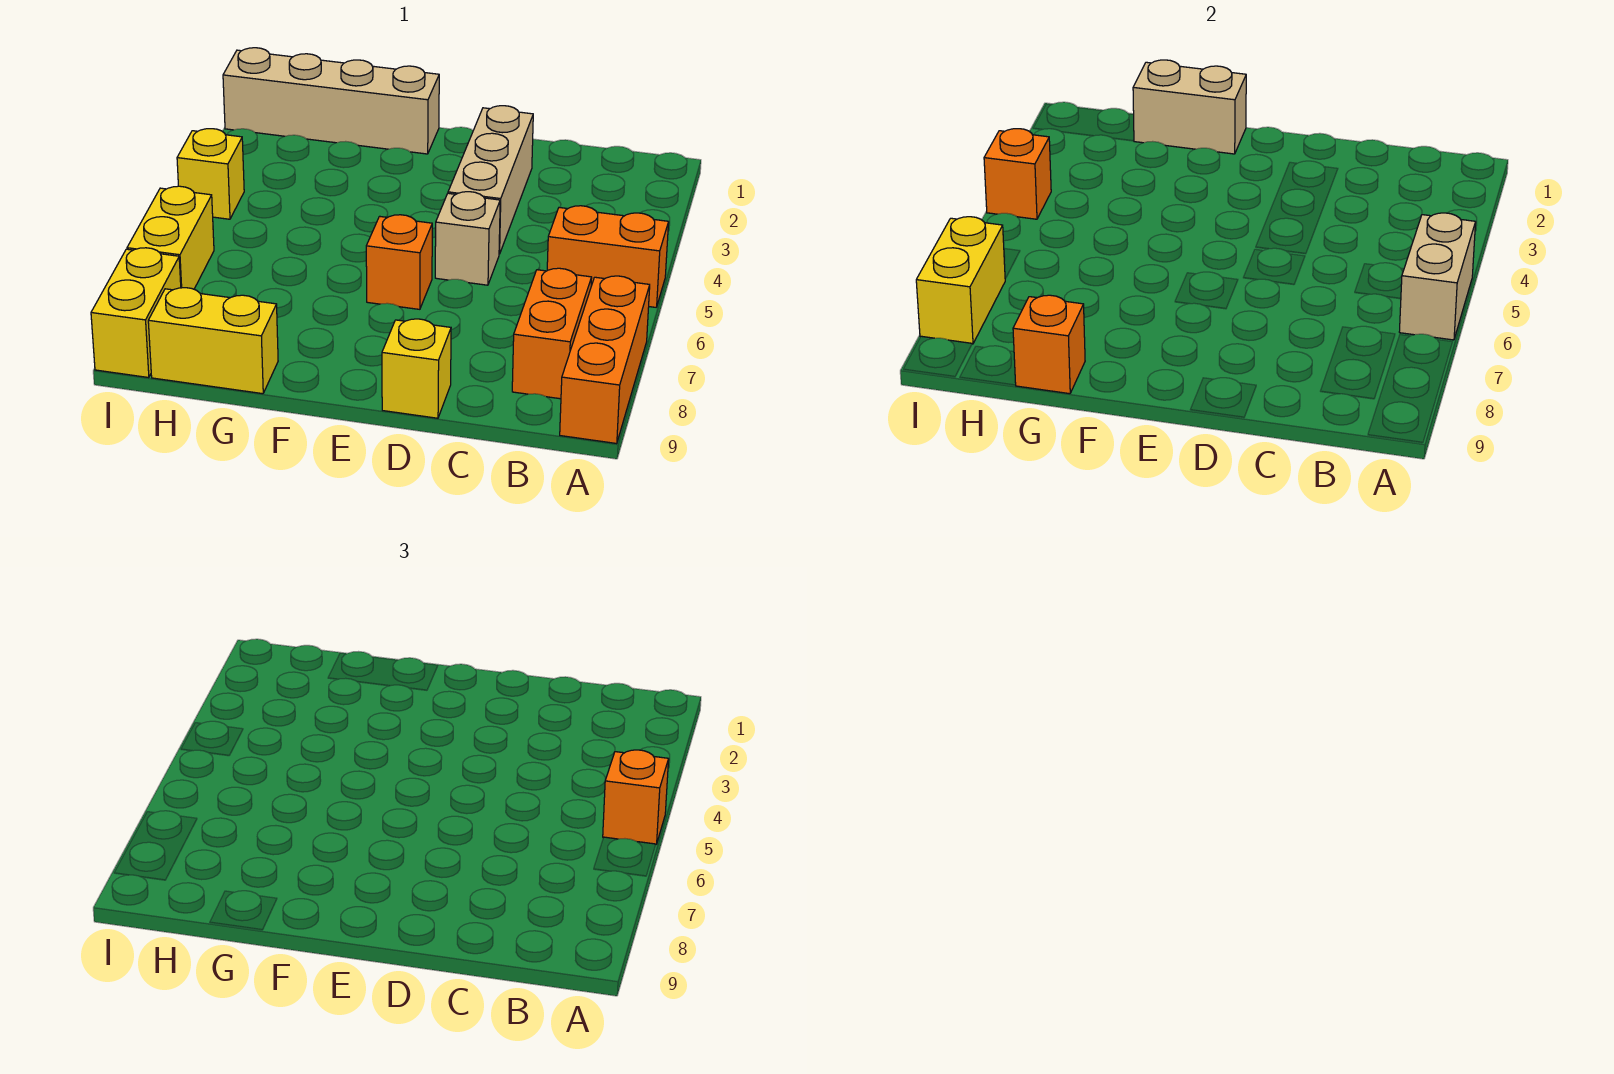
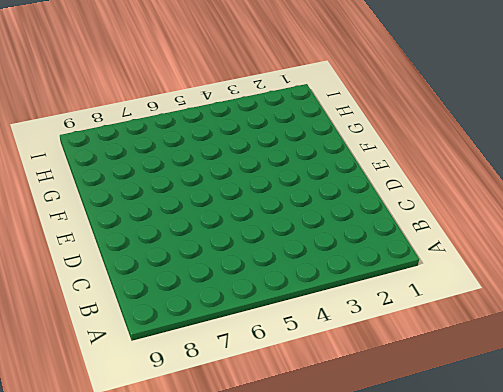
none -> orange 1x2 brick [547,206,669,307]
none -> orange 1x3 brick [560,276,650,444]
none -> orange 1x2 brick [512,268,592,399]

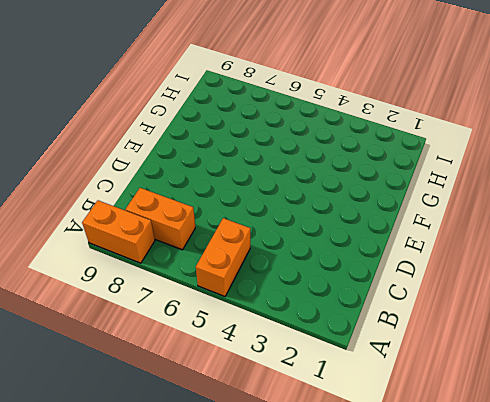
orange 1x2 brick [82,200,155,263] -> orange 1x3 brick [560,276,650,444]
none -> tan 1x3 brick [448,106,533,254]
none -> tan 1x1 brick [435,192,500,285]
none -> yellow 1x1 brick [382,319,451,418]

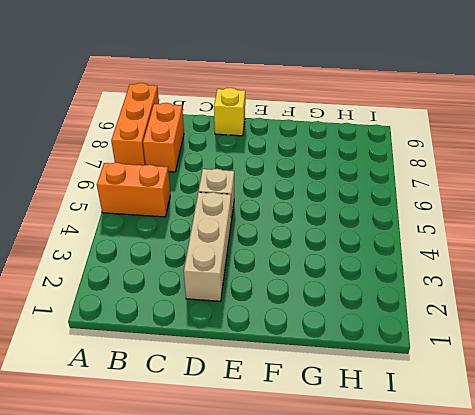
none -> orange 1x1 brick [366,215,432,309]
none -> tan 1x4 brick [223,48,439,154]
none -> yellow 1x2 brick [148,288,278,394]

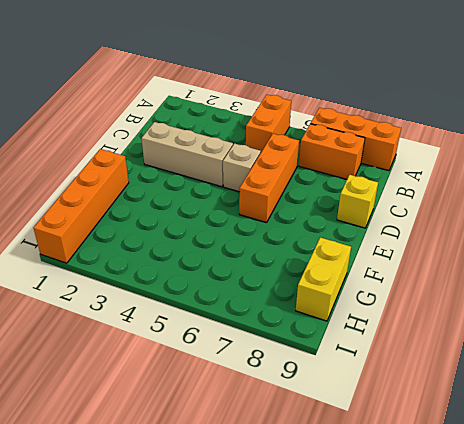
orange 1x3 brick [239,134,299,223] -> orange 1x1 brick [366,215,432,309]
orange 1x4 brick [34,149,129,263] -> tan 1x4 brick [223,48,439,154]
none -> yellow 1x1 brick [177,129,244,219]
none -> yellow 1x2 brick [127,186,214,289]
none -> yellow 1x2 brick [91,248,181,378]

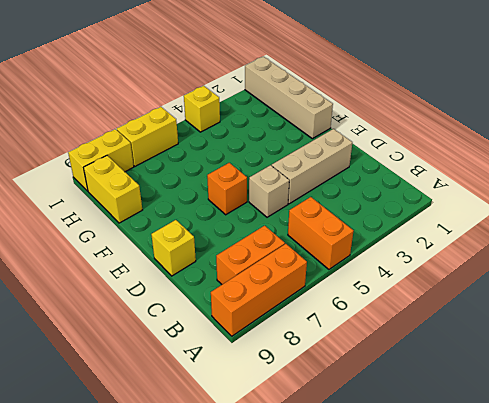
none -> tan 1x2 brick [1399,213,1476,340]
none -> tan 1x2 brick [1133,60,1246,154]
none -> orange 1x1 brick [1013,295,1085,394]

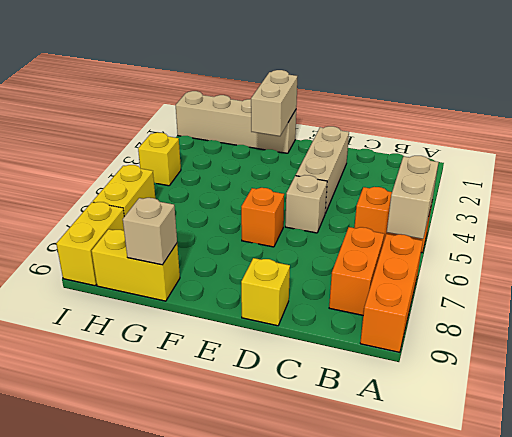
tan 1x2 brick [251,70,297,136] -> tan 1x2 brick turned to [1133,60,1246,154]
tan 1x1 brick [123,198,177,265] -> orange 1x1 brick [1013,295,1085,394]
none -> orange 1x1 brick [984,129,1051,219]
none -> yellow 1x2 brick [916,217,1005,344]
none -> orange 1x1 brick [603,750,669,844]

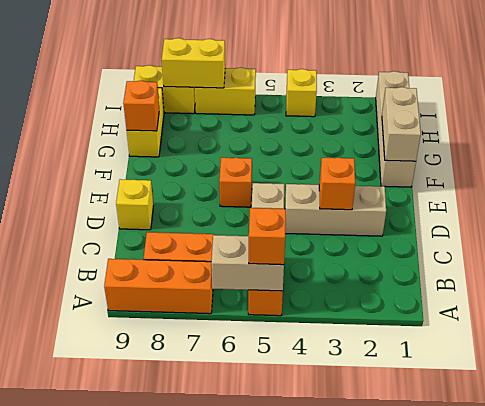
orange 1x1 brick [319,158,355,210] -> orange 1x1 brick moved to [984,129,1051,219]

